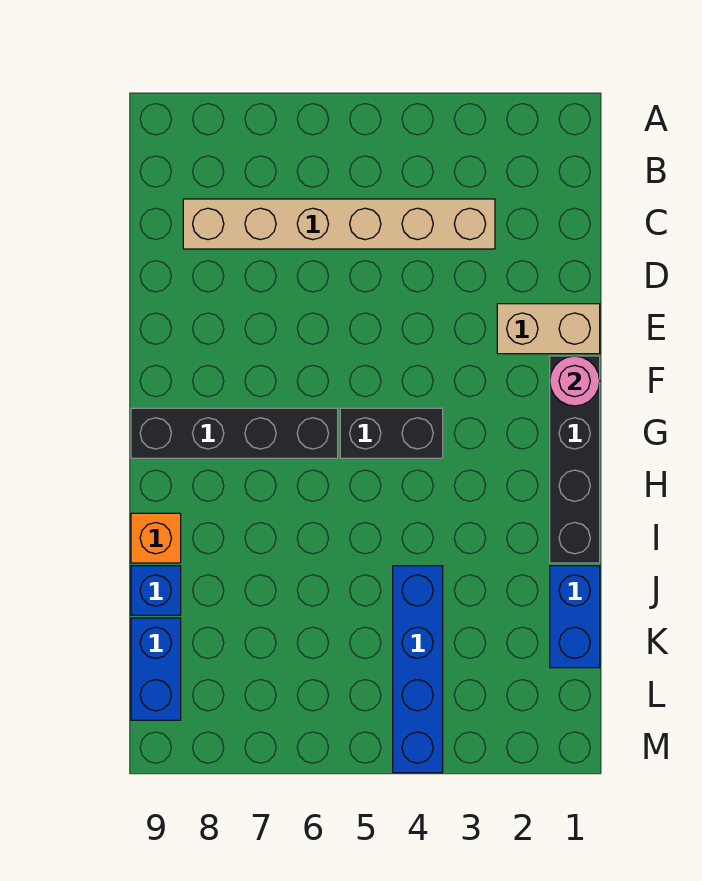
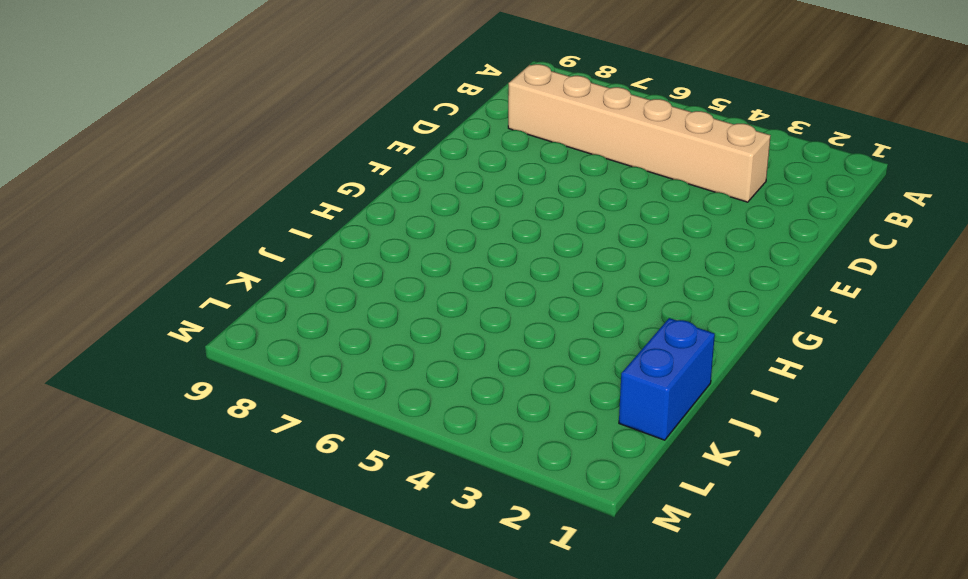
none -> tan 1x2 brick [497,304,600,354]
none -> black 1x4 brick [550,356,600,563]

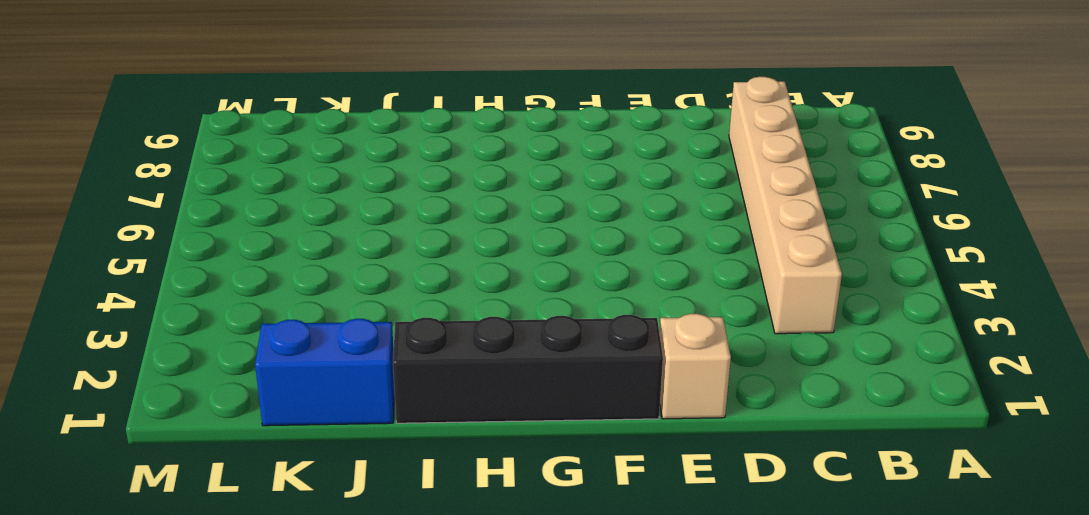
tan 1x1 brick [659,314,731,419] -> tan 1x2 brick [497,304,600,354]
none -> black 1x2 brick [340,408,443,458]
none -> black 1x4 brick [131,408,338,458]

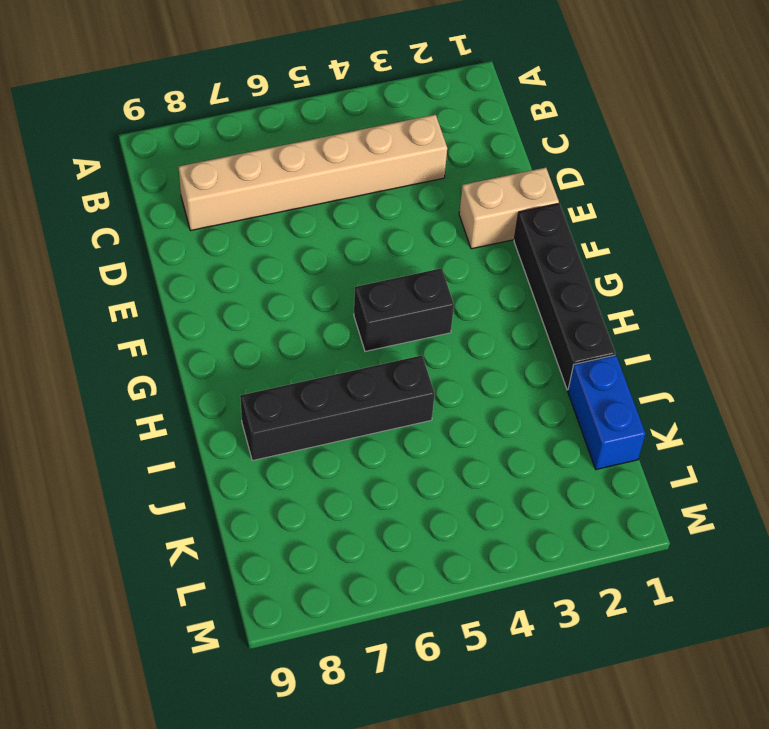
black 1x4 brick [240,355,435,461] -> black 1x4 brick moved to [131,408,338,458]
none -> orange 1x1 brick [131,513,181,563]
none -> blue 1x4 brick [393,566,443,773]

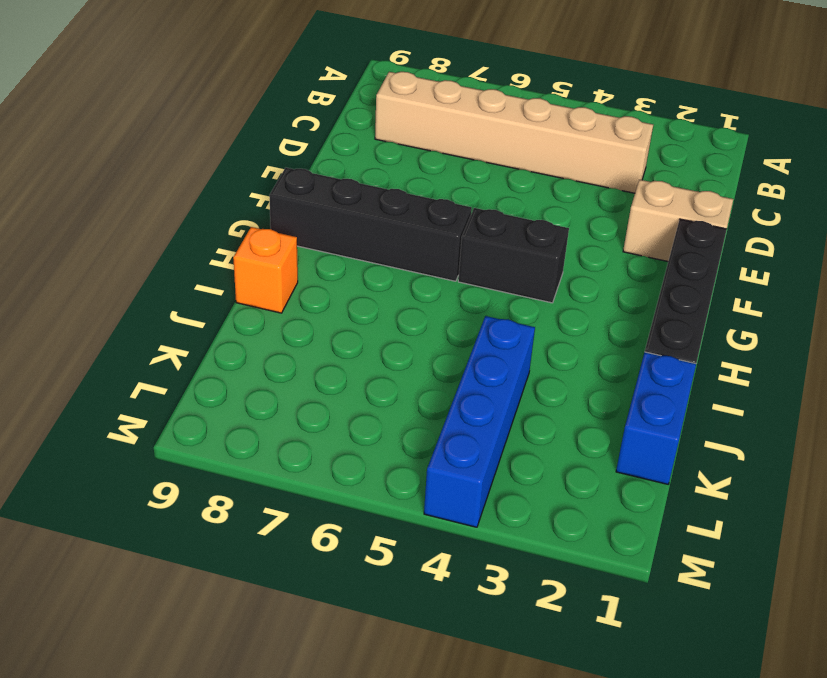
none -> blue 1x1 brick [131,566,181,615]
none -> blue 1x2 brick [131,618,181,720]

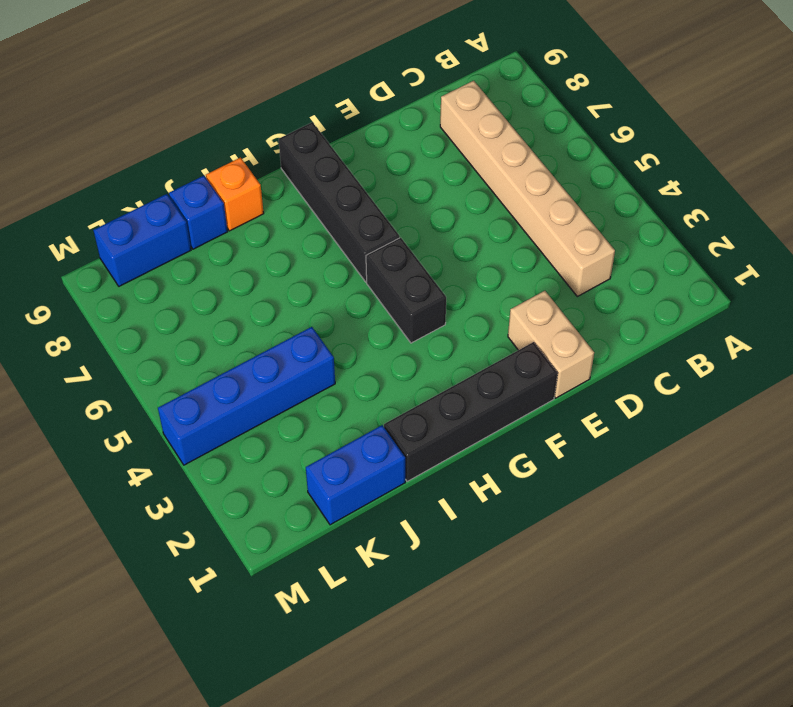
none -> pink 1x1 round brick [550,356,600,406]

